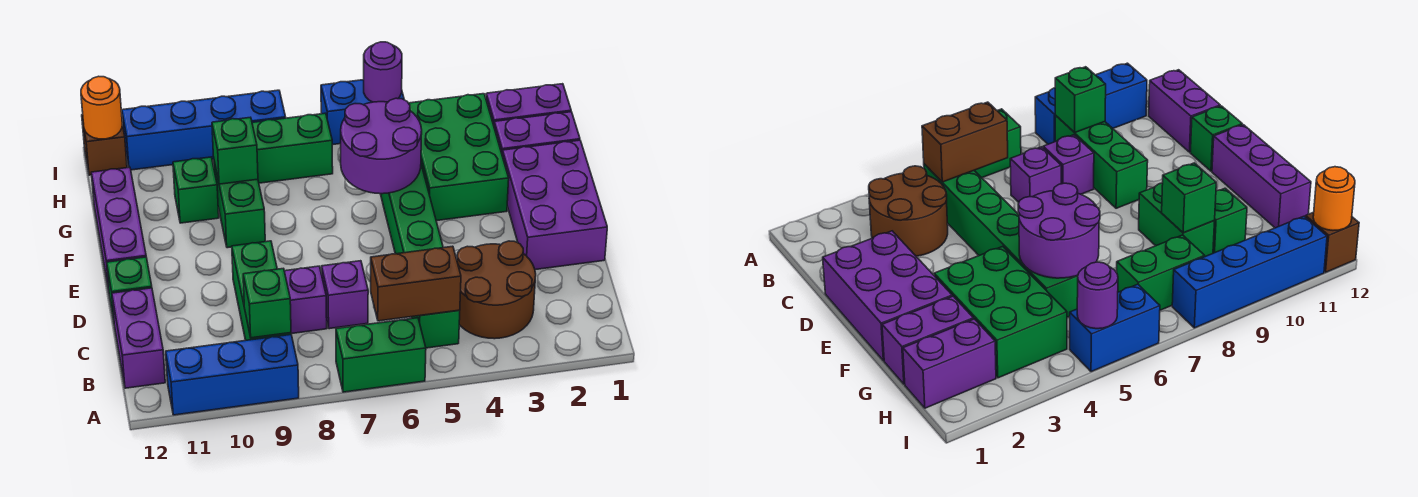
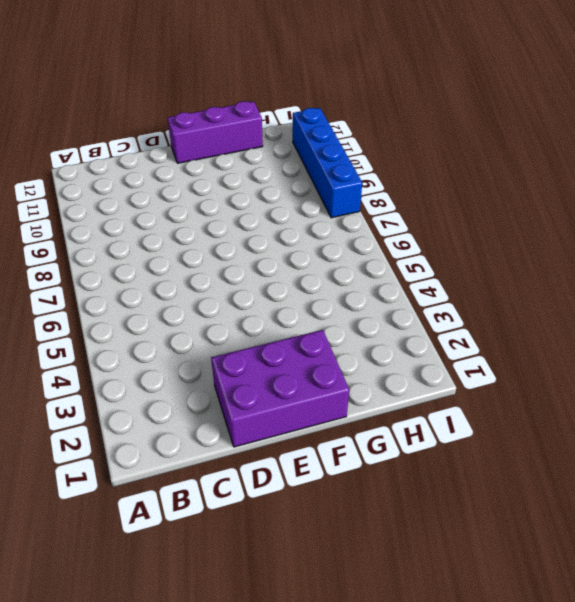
none -> green 1x2 brick [336,318,426,392]
none -> blue 1x3 brick [166,335,299,415]
none -> brown 2x2 round brick [457,241,536,339]

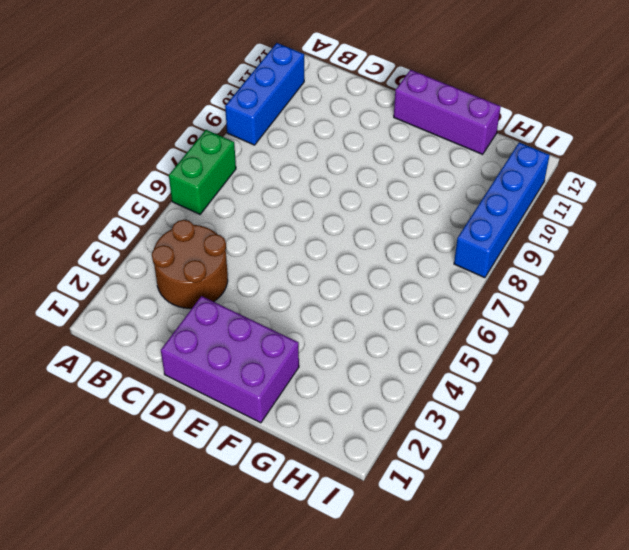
none -> green 1x6 brick [381,165,460,348]
none -> green 1x3 brick [232,241,291,340]
none -> purple 1x2 brick [112,288,165,388]

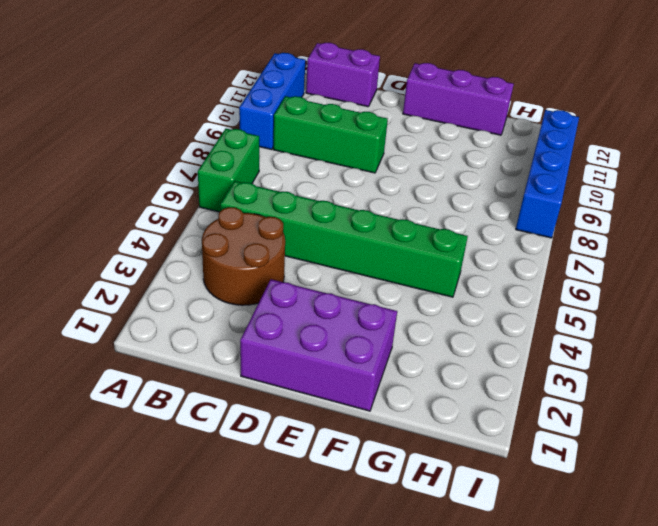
none -> purple 1x1 brick [322,261,368,329]
none -> purple 1x1 brick [284,266,327,334]
none -> green 1x1 brick [107,257,152,320]

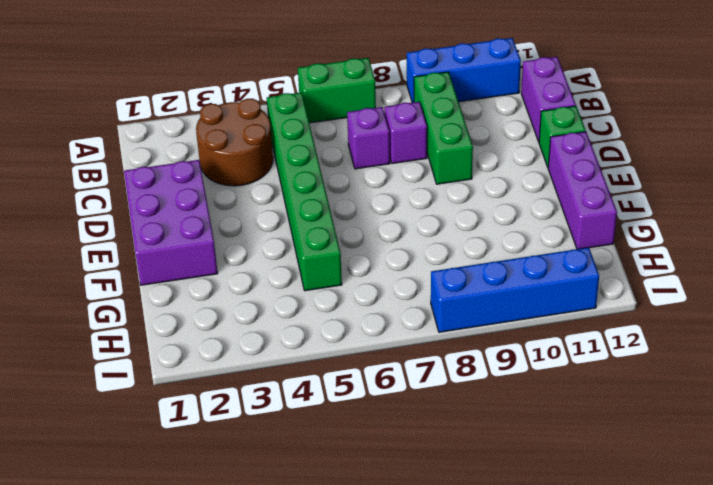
none -> green 2x3 brick [409,94,509,221]
none -> green 1x2 brick [214,162,265,248]
none -> purple 1x2 brick [494,112,580,153]

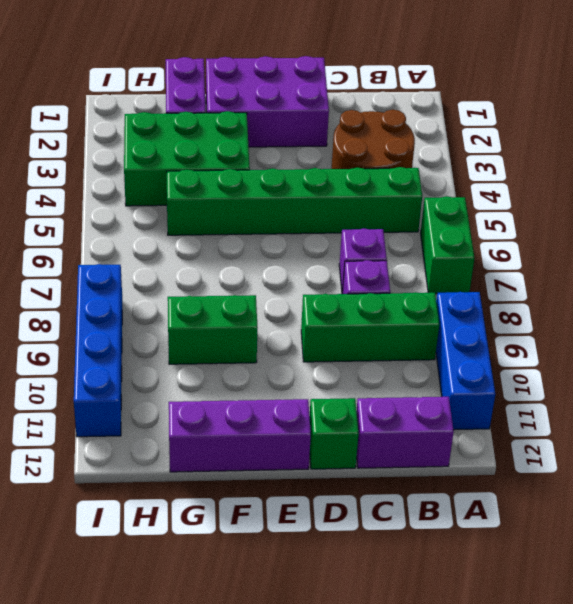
none -> green 1x1 brick [173,157,219,223]
none -> purple 1x2 brick [486,84,571,125]
none -> green 1x2 brick [252,113,333,183]

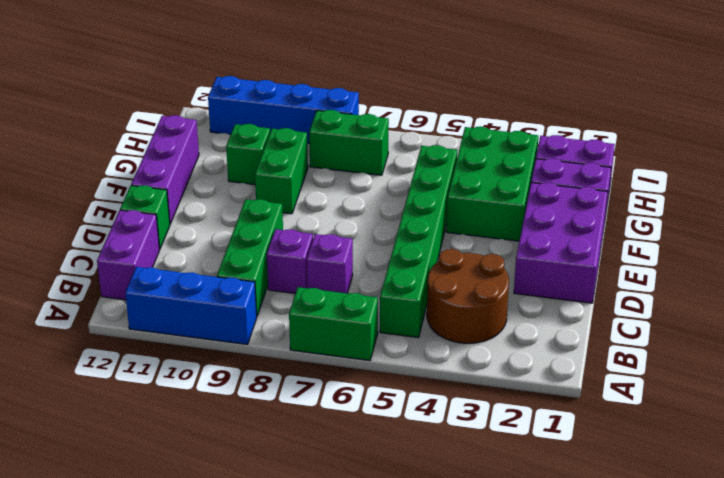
none -> blue 1x2 brick [321,80,404,145]
none -> brown 1x1 brick [82,115,127,175]
none -> brown 1x2 brick [371,246,461,321]

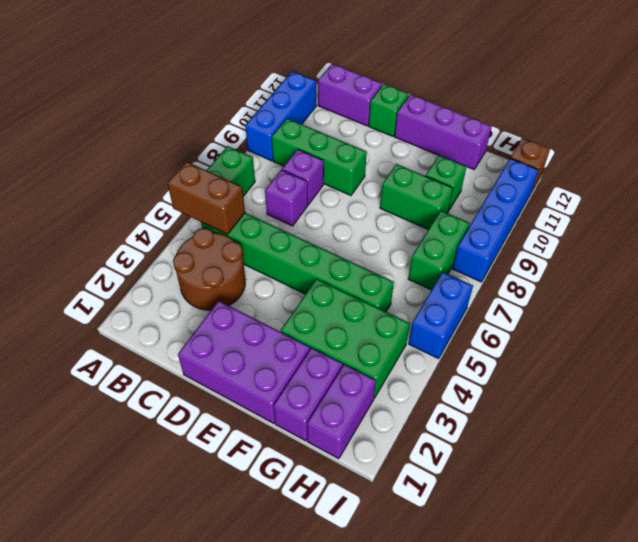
brown 1x2 brick [168,162,245,234] -> brown 1x2 brick turned to [371,246,461,321]
none -> green 1x1 brick [243,268,291,338]
none -> purple 2x2 round brick [341,98,422,194]
none -> green 1x1 brick [212,117,258,184]

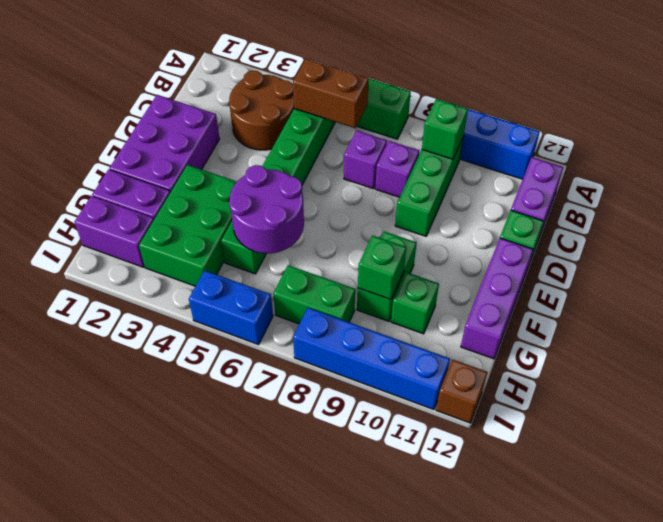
none -> purple 1x1 round brick [364,42,402,102]
none -> orange 1x1 round brick [81,76,122,139]

